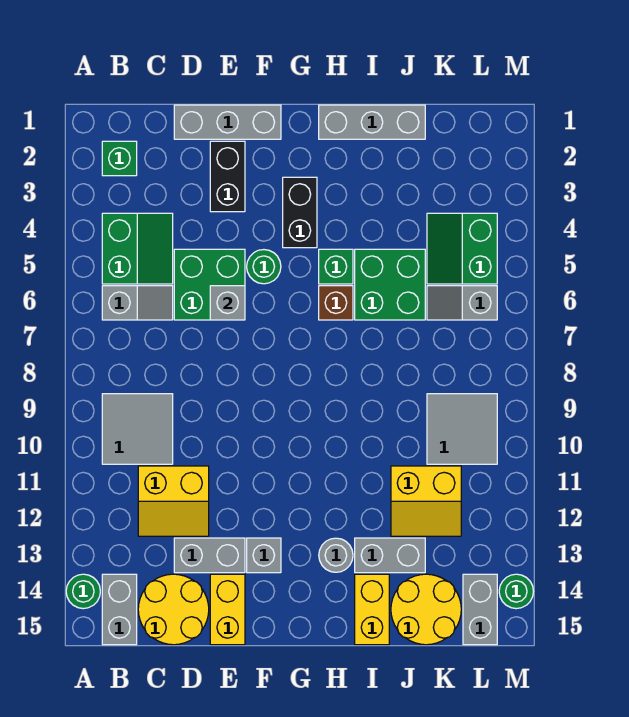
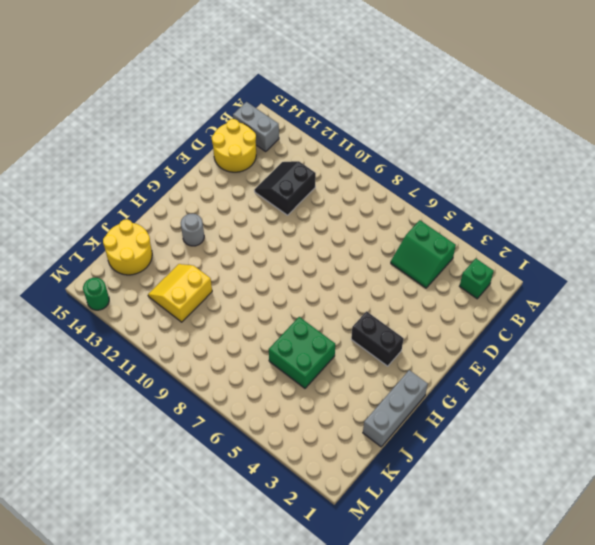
black 2x2 slope [254,161,316,215] -> yellow 2x2 slope [138,466,209,536]
none -> green 1x1 round brick [66,574,100,609]
none -> grey 1x2 slope [102,286,173,320]
none -> grey 2x2 tile [102,394,173,464]
none -> grey 1x3 brick [174,105,281,139]

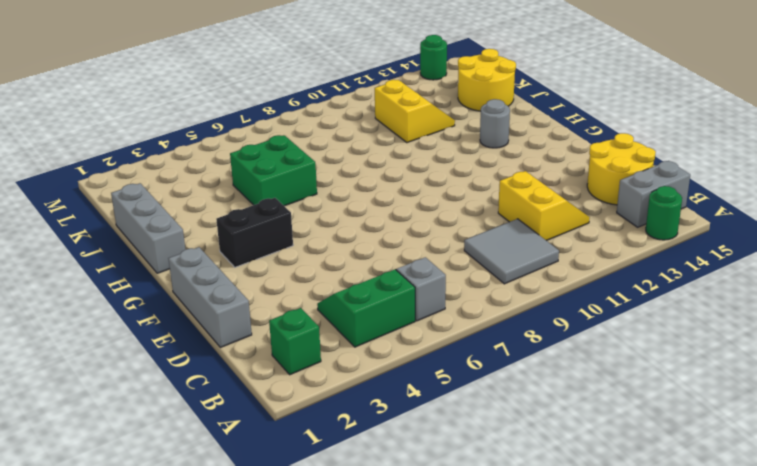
none -> green 2x2 brick [174,249,245,320]
none -> grey 1x2 brick [174,538,245,573]
none -> black 1x2 brick [210,141,245,212]
none -> yellow 1x2 brick [210,574,245,645]

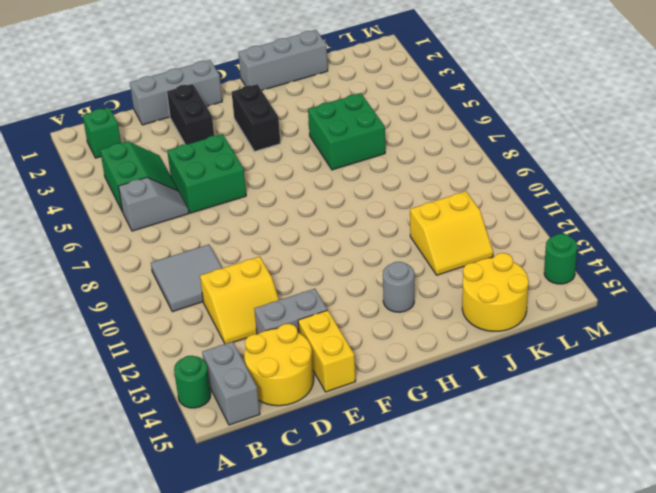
none -> green 1x1 round brick [247,250,281,284]
none -> grey 1x1 brick [247,538,281,573]
none -> green 1x1 brick [319,249,353,284]
none -> brown 1x1 brick [319,286,353,320]

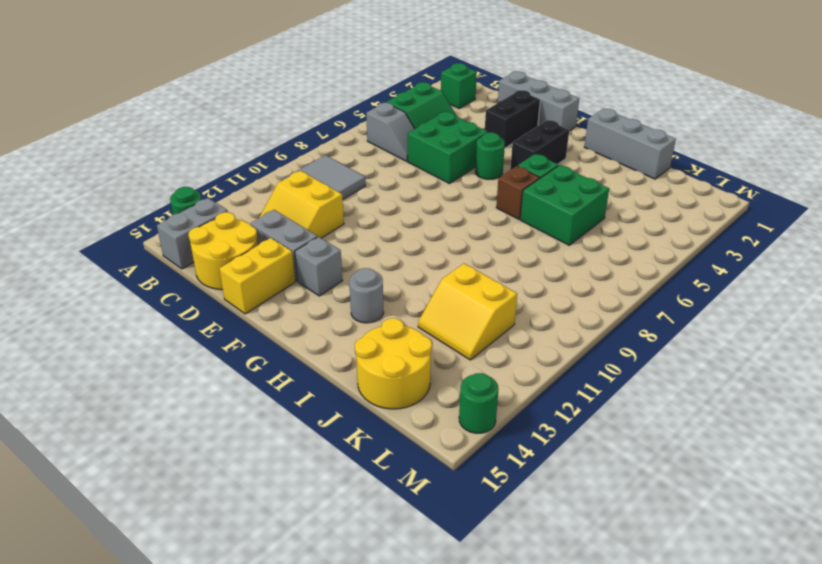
none -> grey 1x2 brick [355,538,425,573]
none -> yellow 1x2 brick [355,574,389,645]
none -> green 2x2 slope [427,213,497,284]
none -> grey 1x2 slope [427,286,497,320]

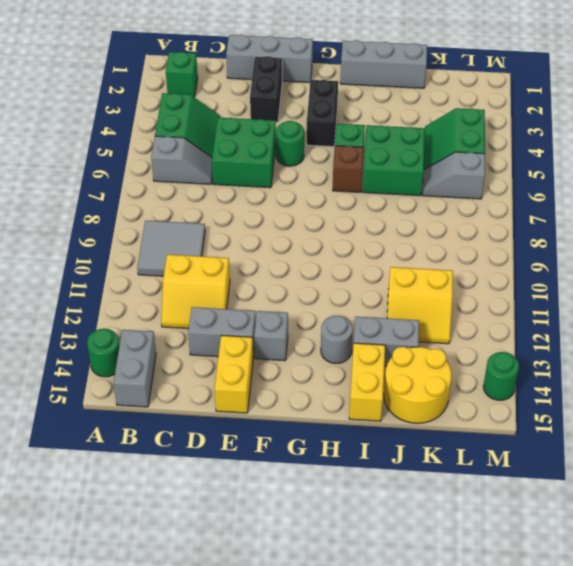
none -> yellow 2x2 round brick [138,574,209,645]
none -> grey 2x2 tile [427,394,497,464]
none -> grey 1x2 brick [463,574,497,645]
none -> grey 1x1 brick [210,286,245,320]

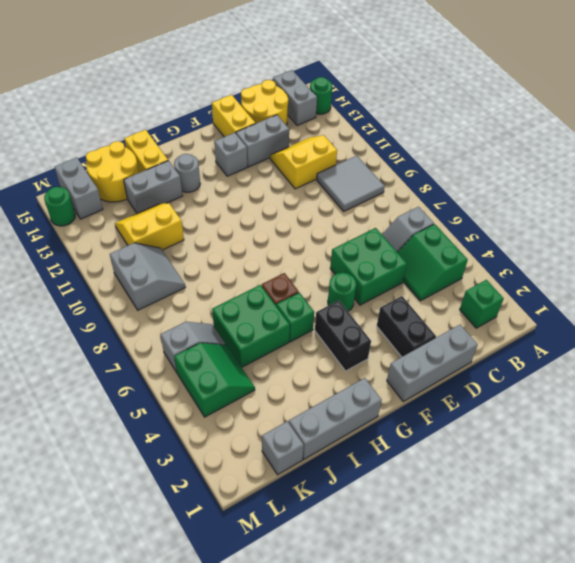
grey 1x1 brick [262,421,304,475] -> grey 1x1 brick moved to [210,286,245,320]
grey 2x2 slope [110,243,185,310] -> grey 2x2 tile [427,394,497,464]

